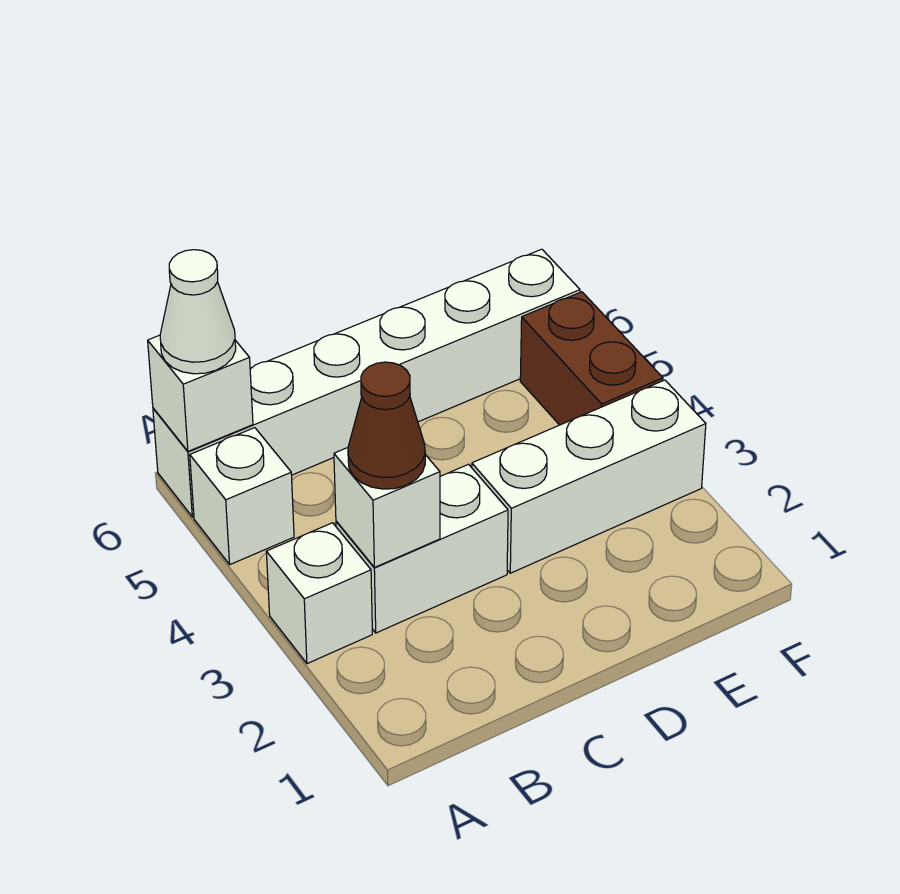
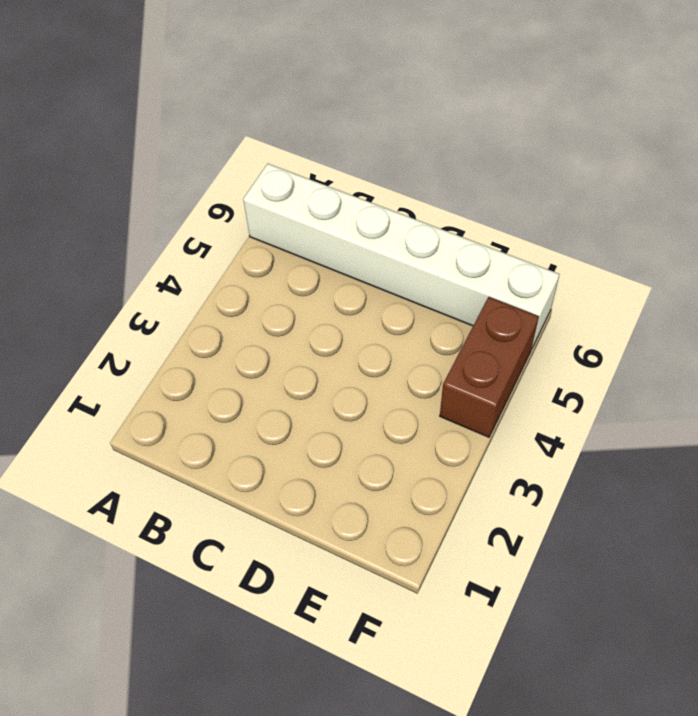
none -> white 1x1 brick [266,523,372,664]
none -> white 1x1 brick [190,428,294,564]

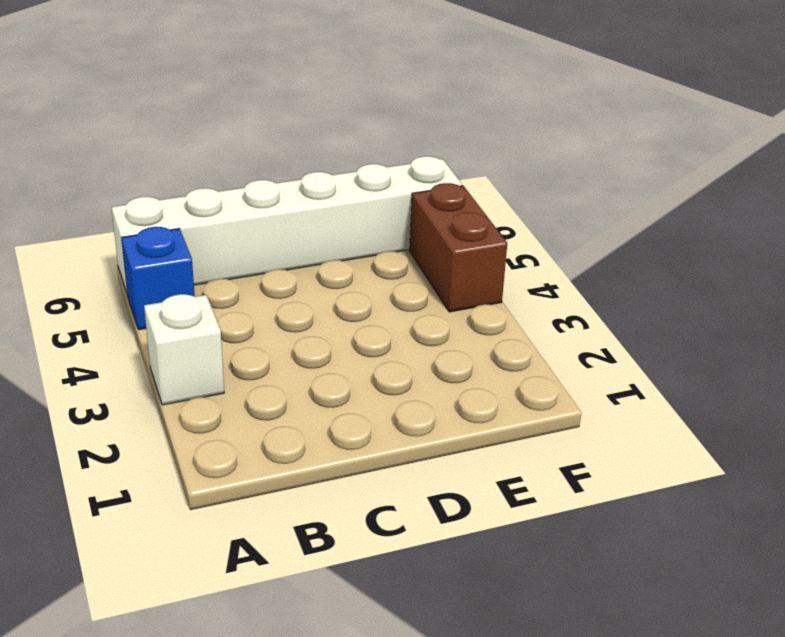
blue 1x1 brick [122,227,195,330] -> white 1x1 brick [190,428,294,564]
none -> white 1x2 brick [336,464,508,633]
none -> white 1x3 brick [472,380,706,573]

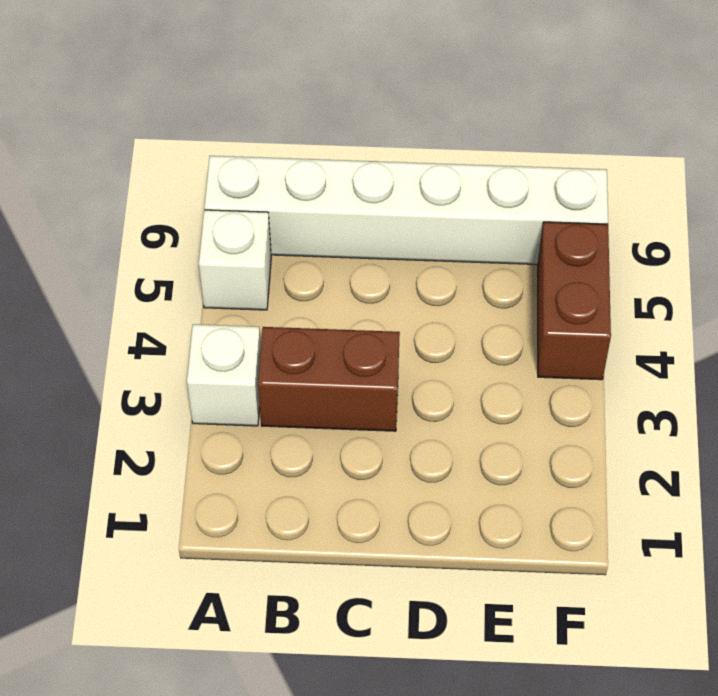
brown 1x2 brick [258,327,400,431] -> white 1x2 brick [336,464,508,633]
none -> white 1x3 brick [472,380,706,573]
none -> white 1x1 brick [148,335,253,451]

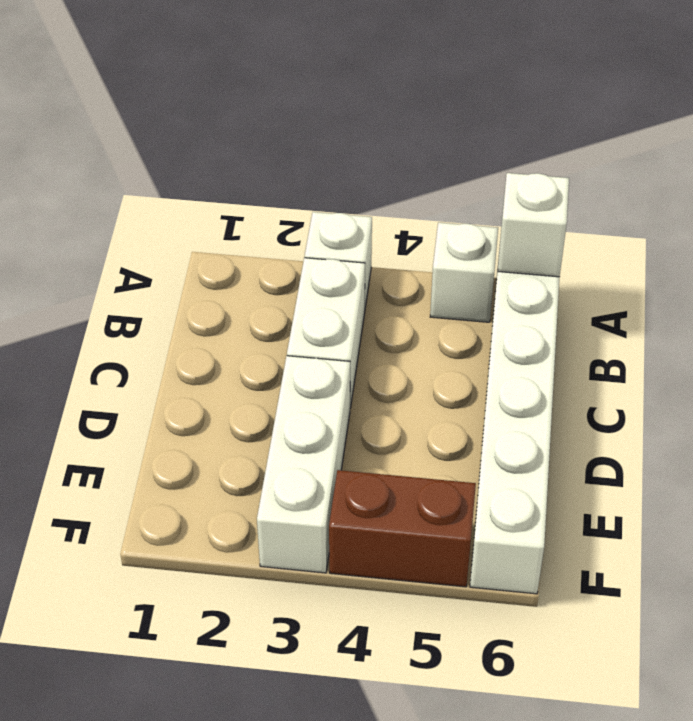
none -> white 1x1 brick [334,448,440,567]
none -> white 1x1 cone [160,250,236,374]

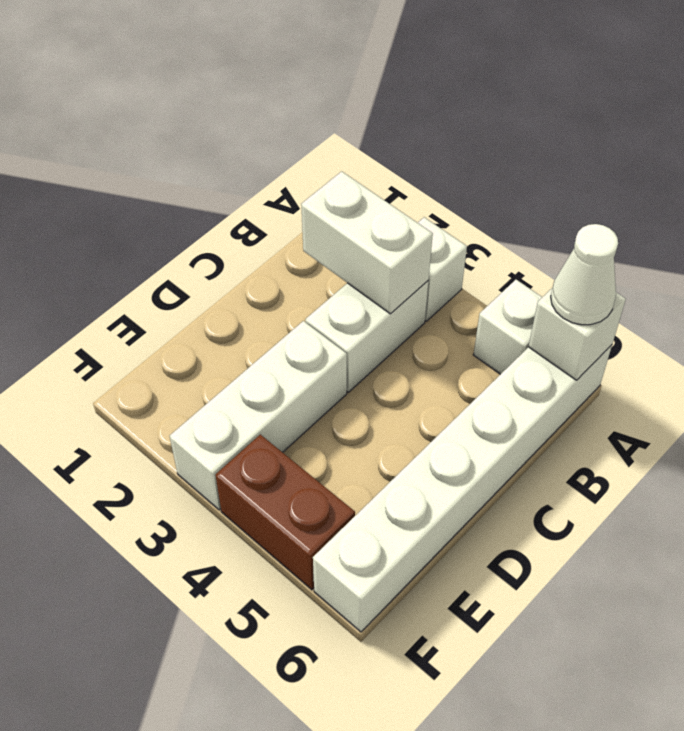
white 1x2 brick [301,171,433,314] -> white 1x1 brick [334,448,440,567]
none -> brown 1x1 cone [348,362,425,489]

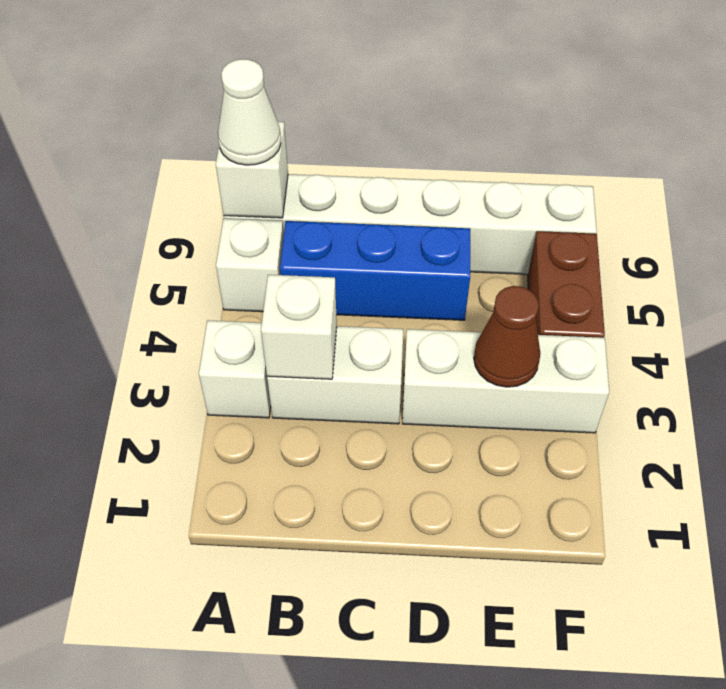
blue 1x3 brick [280,221,470,320] -> none
brown 1x1 cone [474,286,540,387] -> brown 1x1 cone moved to [348,362,425,489]

